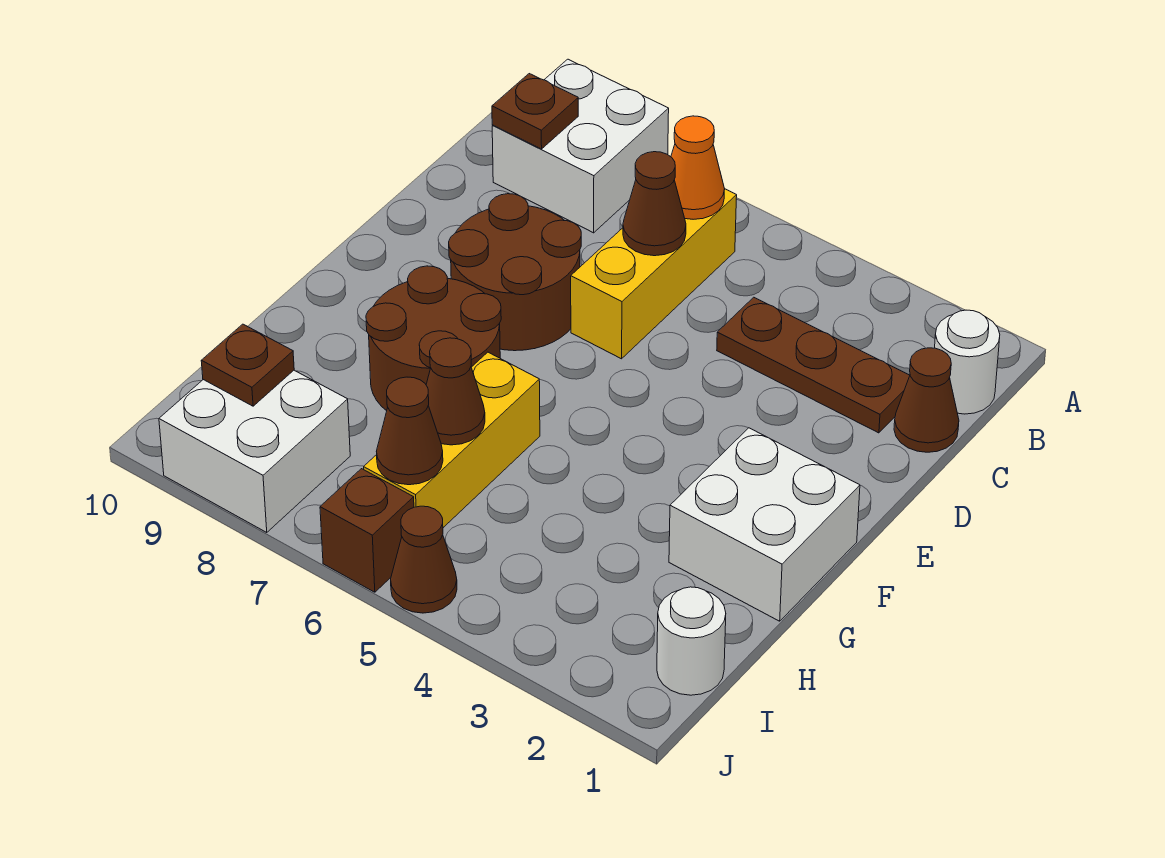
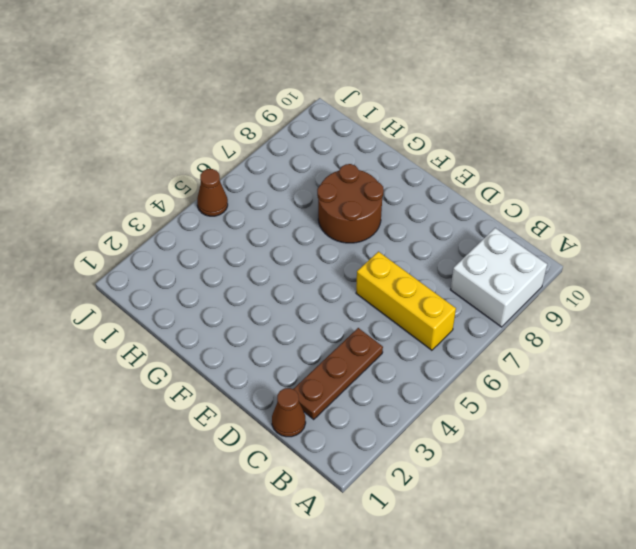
none -> white 1x1 round brick [935,310,1000,414]
none -> brown 2x2 round brick [449,194,581,351]
none -> white 2x2 brick [669,428,860,621]

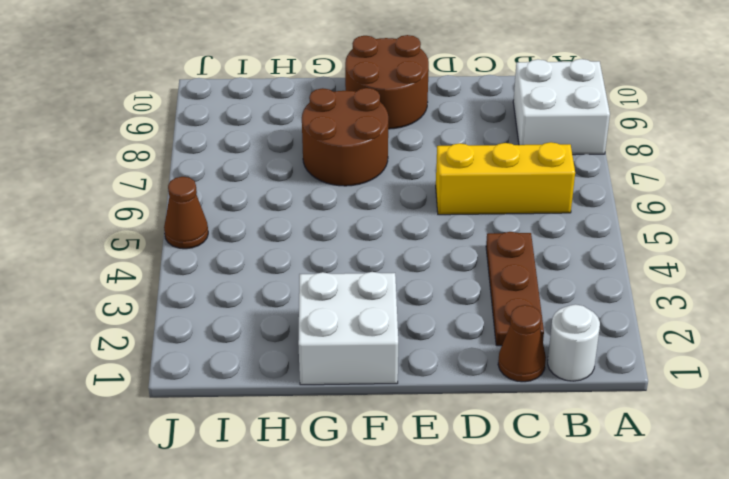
brown 2x2 round brick [345,35,429,129] -> brown 2x2 round brick moved to [449,194,581,351]
none -> yellow 1x3 brick [364,352,540,528]
none -> white 1x1 round brick [657,587,726,695]
none -> white 2x2 brick [159,370,350,532]

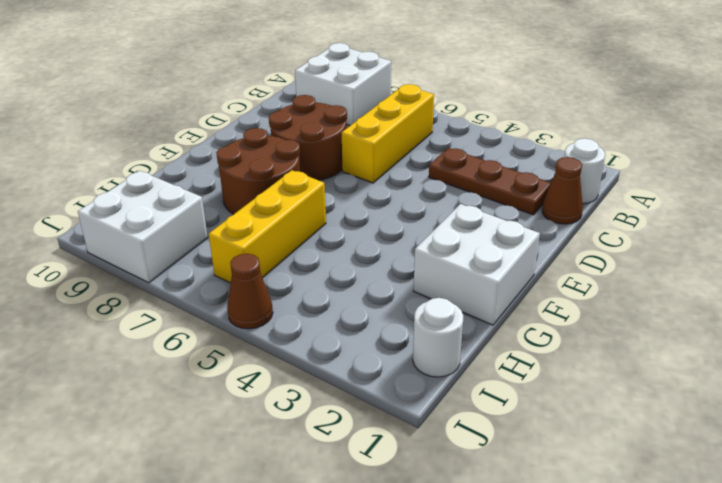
none -> brown 1x1 brick [320,469,414,592]
none -> orange 1x1 cone [671,116,725,219]
none -> brown 1x1 plate [492,74,578,149]

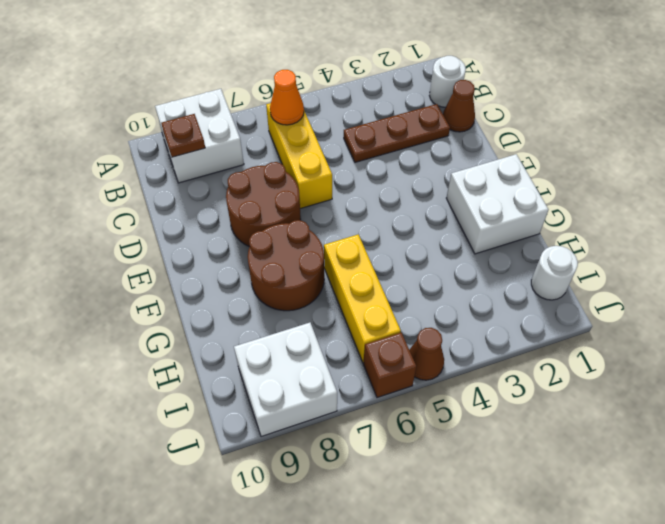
none -> brown 1x1 cone [623,152,686,256]
none -> brown 1x1 cone [426,338,485,445]
none -> brown 1x1 cone [376,377,443,485]

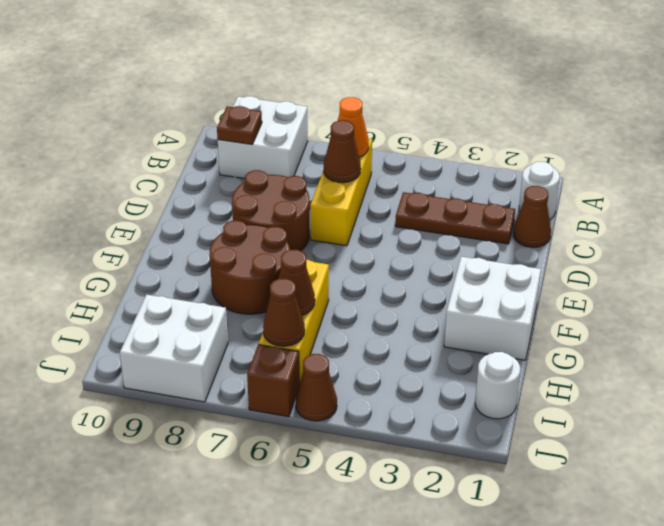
none -> brown 1x1 plate [201,324,294,406]

